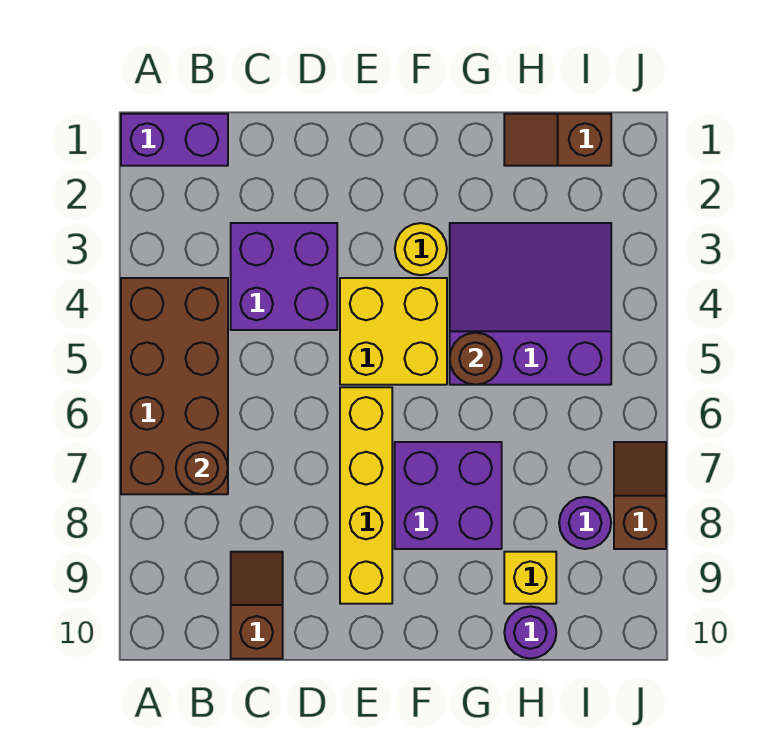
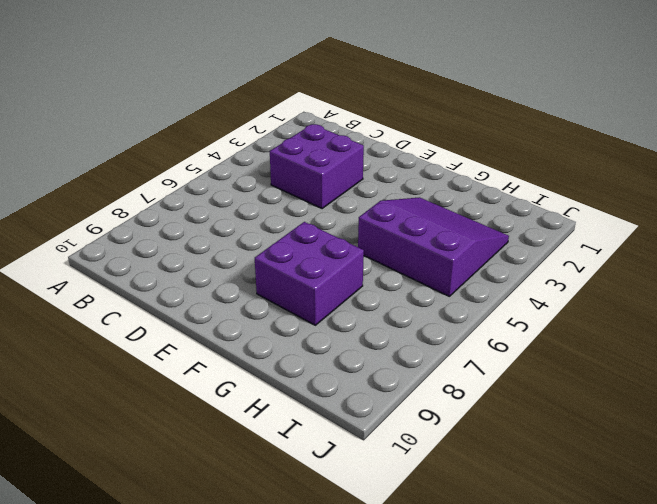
none -> purple 1x2 brick [121,114,228,166]
none -> brown 2x4 brick [121,278,228,494]
none -> brown 1x2 slope [231,552,283,659]

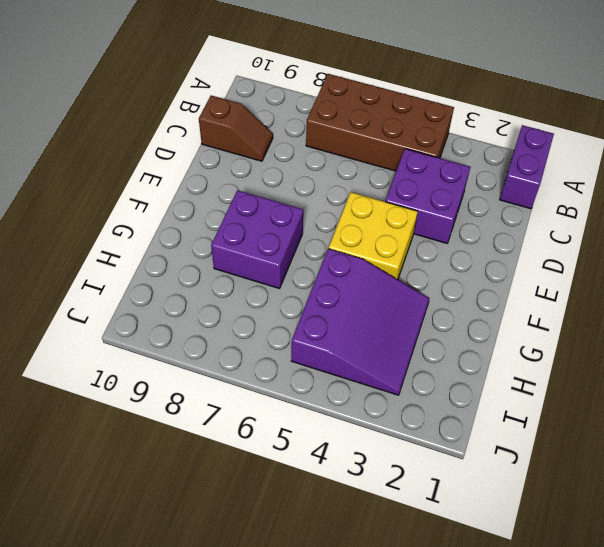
none -> yellow 1x4 brick [340,387,392,604]
none -> yellow 1x1 round brick [395,223,447,275]
none -> brown 1x2 slope [504,114,611,166]

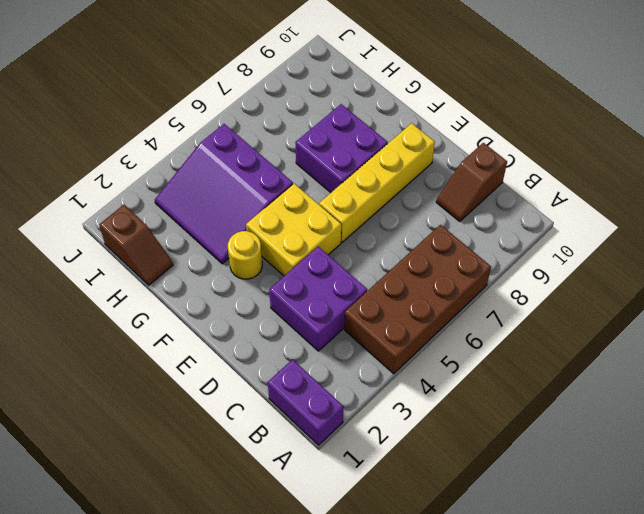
none -> yellow 1x1 brick [504,552,556,604]
none -> purple 1x1 round brick [504,606,556,659]
none -> purple 1x1 round brick [559,497,611,549]

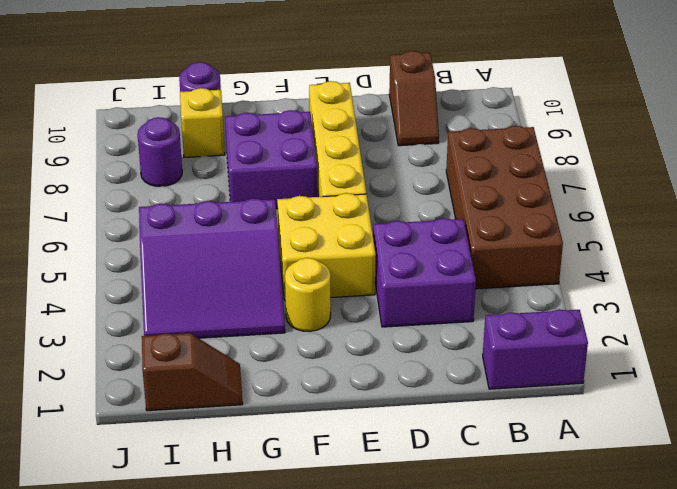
none -> brown 1x2 slope [614,442,666,549]
none -> brown 1x1 round brick [176,442,228,494]
none -> brown 1x1 round brick [450,333,502,385]

